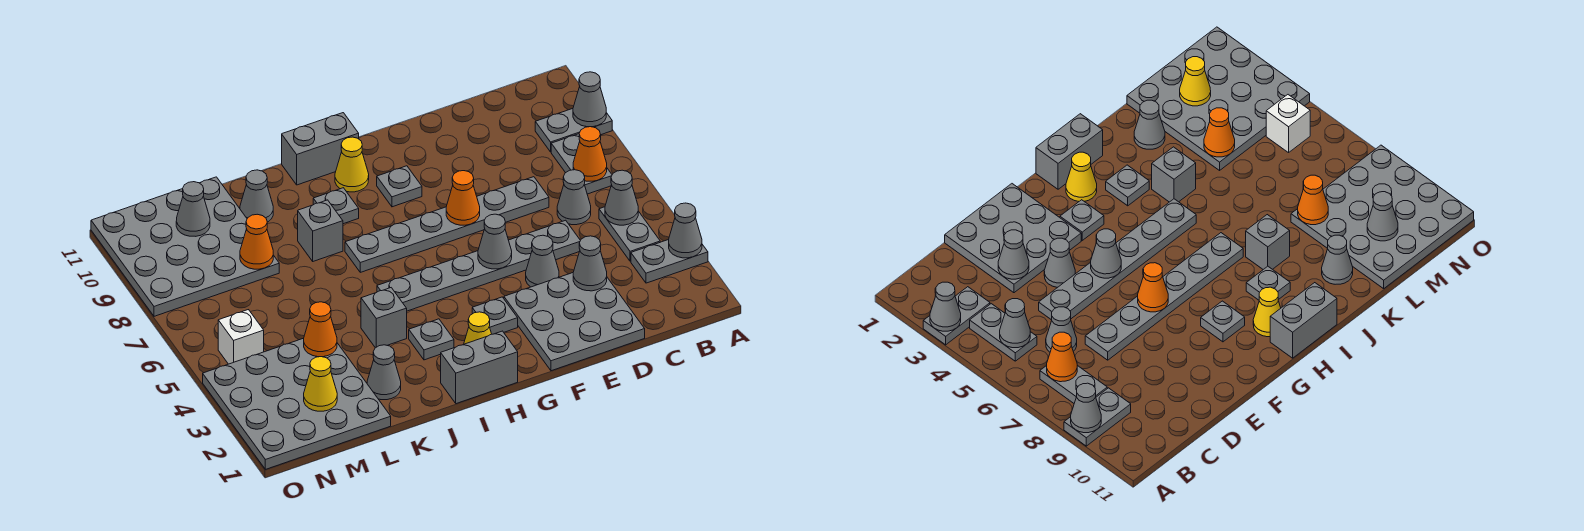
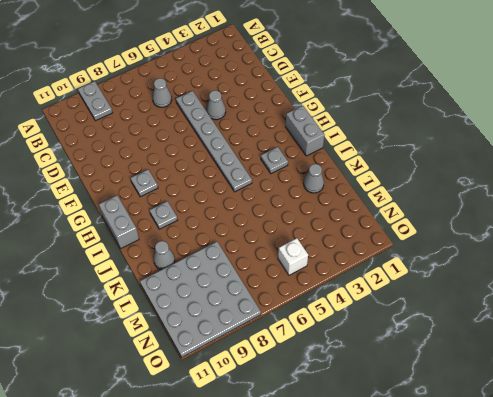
none -> grey 1x2 plate [631,240,708,283]
none -> grey 1x2 plate [599,207,660,261]
none -> grey 1x2 plate [551,134,612,194]
none -> grey 3x3 plate [504,273,645,371]

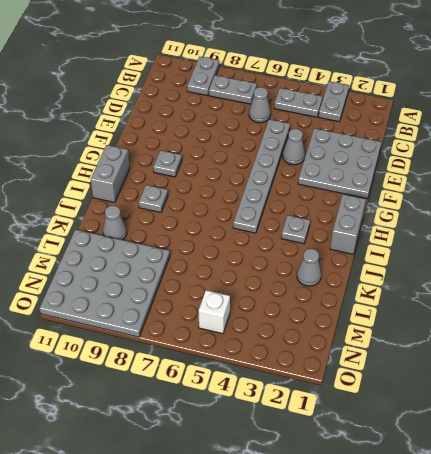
none -> grey 1x6 plate [345,177,549,272]
none -> grey 1x1 plate [472,297,518,334]
none -> yellow 1x1 cone [464,312,491,344]
none -> yellow 1x1 cone [335,137,369,192]

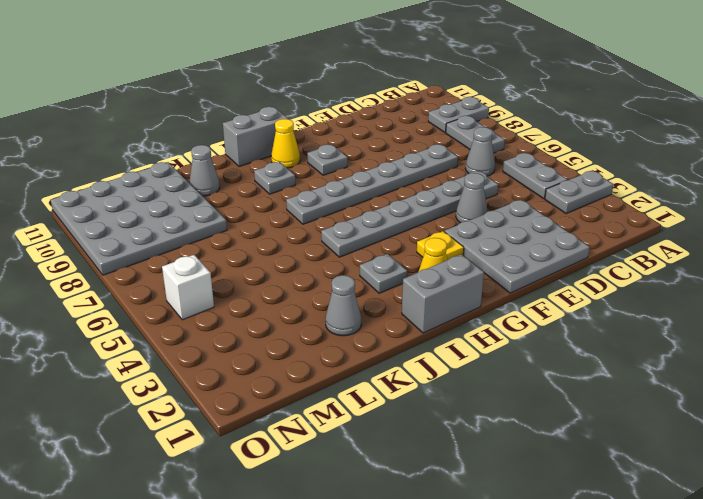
yellow 1x1 plate [417,231,464,260] -> grey 1x1 plate [472,297,518,334]
none -> grey 1x1 brick [361,288,407,348]
none -> grey 1x1 brick [298,200,343,261]
none -> grey 4x4 plate [203,338,391,469]
none -> grey 1x1 cone [669,203,702,258]

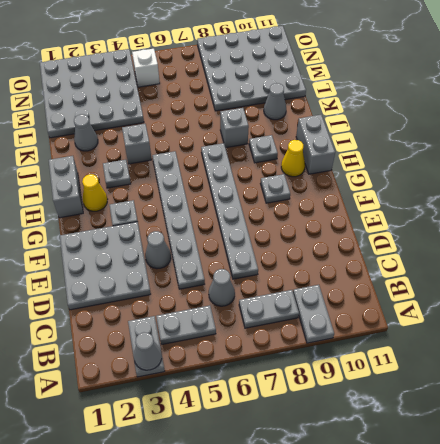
none -> grey 1x1 cone [573,72,606,127]
none -> grey 1x1 cone [605,170,638,225]
none -> orange 1x1 cone [573,127,607,181]
none -> grey 1x1 cone [573,236,607,291]

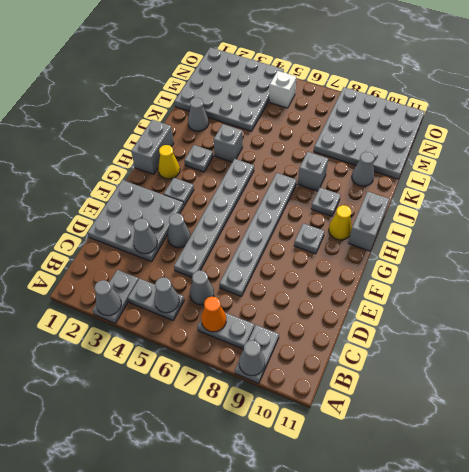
none -> grey 1x1 cone [478,214,512,269]
none -> orange 1x1 cone [446,171,480,225]
none -> orange 1x1 cone [304,302,337,357]
none -> orange 1x1 cone [240,214,273,269]

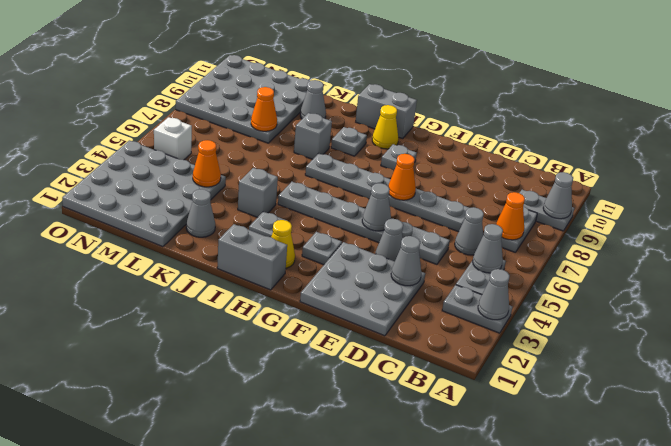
none -> yellow 1x1 cone [304,357,337,411]
none -> grey 1x1 cone [176,182,210,236]

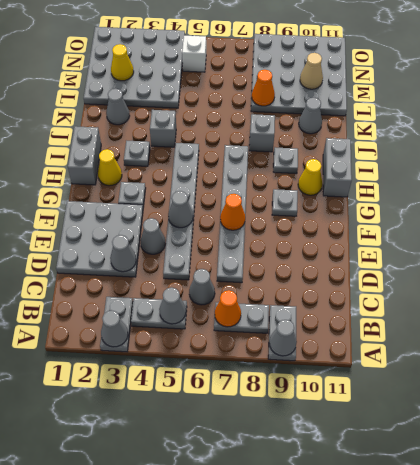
tan 1x1 cone [300,53,323,89] -> grey 1x1 cone [176,182,210,236]
none -> orange 1x1 cone [304,302,337,357]

